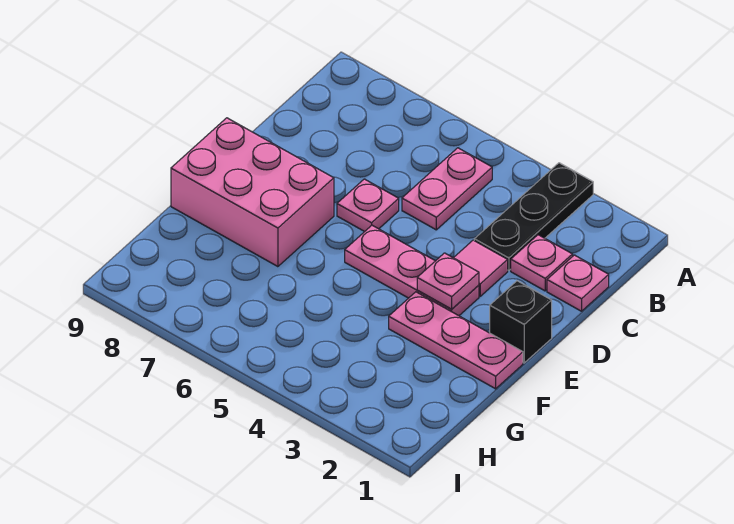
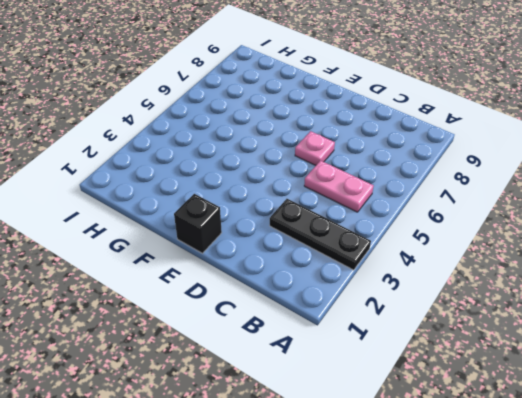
none -> pink 1x1 plate [547,255,609,311]
none -> pink 1x1 plate [511,235,573,291]

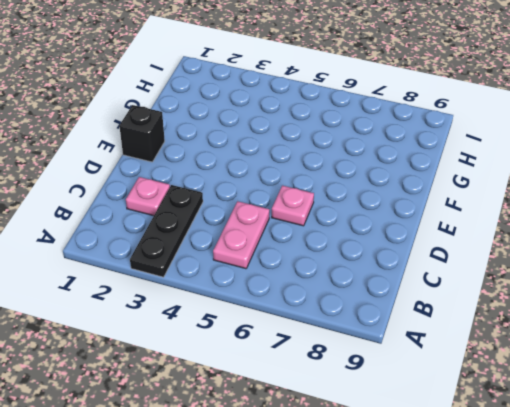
none -> pink 1x1 plate [547,255,609,311]
none -> pink 1x1 tile [454,240,508,296]

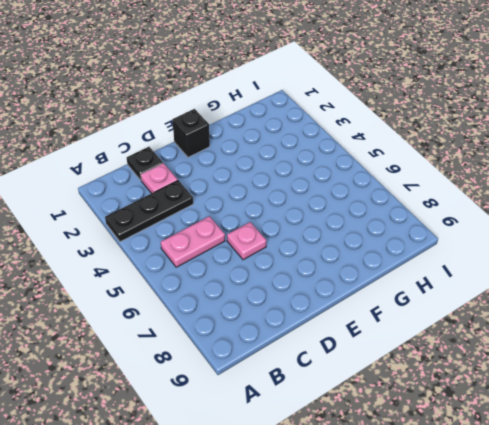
black 1x1 plate [127,147,163,180] -> pink 1x1 plate [547,255,609,311]
none -> pink 1x1 tile [454,240,508,296]
none -> pink 1x3 plate [345,225,479,316]

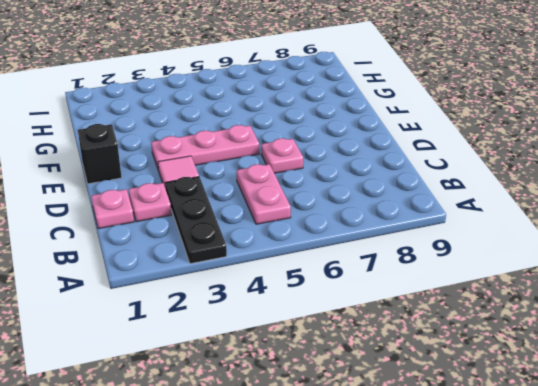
none -> pink 2x3 brick [171,118,334,267]
none -> pink 1x3 plate [389,292,523,389]

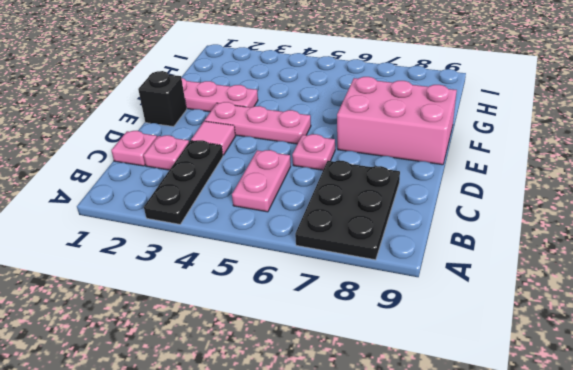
black 2x3 plate [295,161,400,260] -> none
none -> pink 1x1 plate [417,253,479,309]

